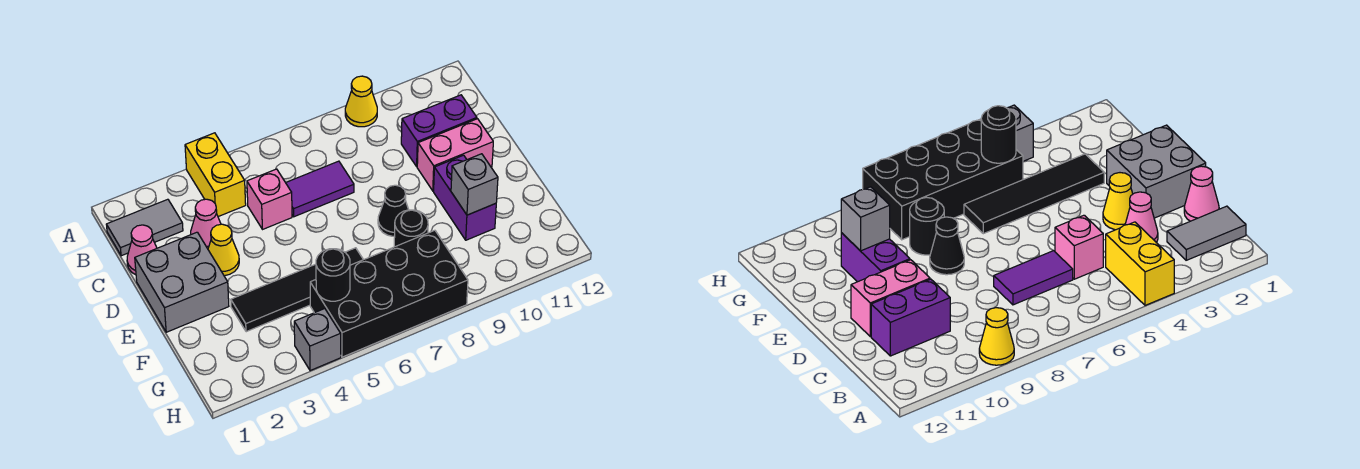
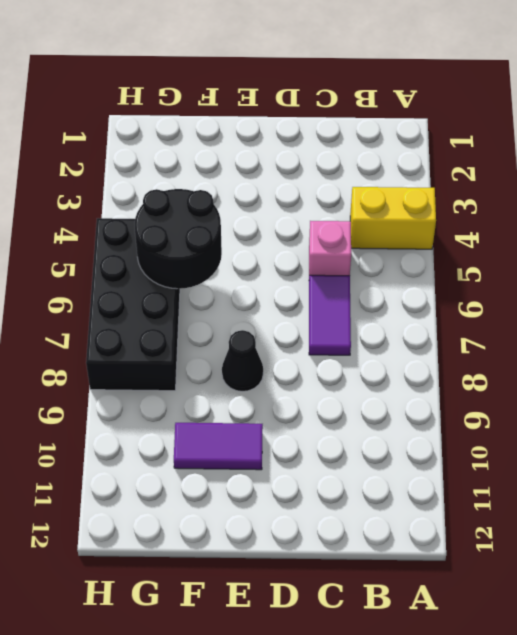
purple 1x2 tile [174,423,263,470] -> purple 1x2 brick [434,155,496,240]
black 2x2 round brick [135,189,222,289] -> black 1x1 round brick [316,249,350,301]
none -> yellow 1x1 cone [345,76,377,127]
none -> grey 1x2 tile [106,199,183,256]
none -> pink 1x1 cone [127,225,157,275]

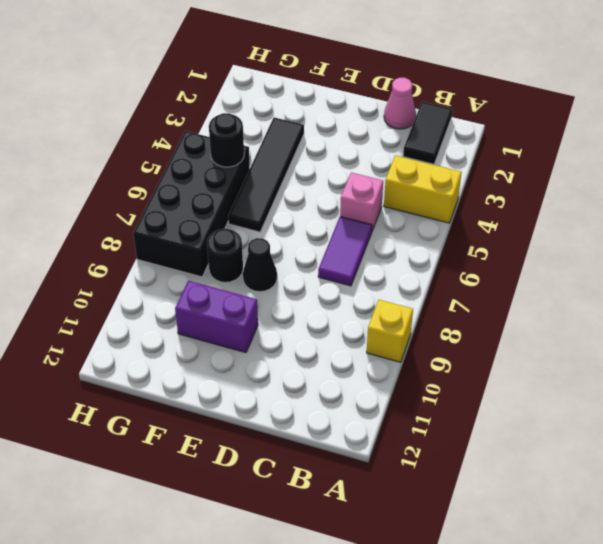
yellow 1x1 brick [367,300,413,362] -> yellow 1x1 cone [345,76,377,127]
black 1x2 tile [403,102,452,164] -> grey 1x2 tile [106,199,183,256]
none -> pink 1x1 cone [191,199,221,249]
none -> purple 1x2 brick [401,95,477,167]
none -> grey 2x2 brick [135,232,229,332]

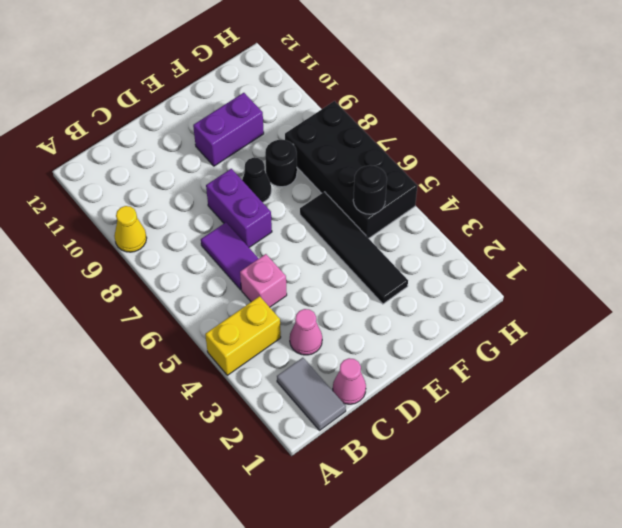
purple 1x2 brick [206,169,272,247] -> purple 1x2 brick moved to [401,95,477,167]
none -> grey 2x2 brick [135,232,229,332]
none -> yellow 1x1 cone [208,224,239,276]
none -> pink 1x2 brick [417,119,493,191]

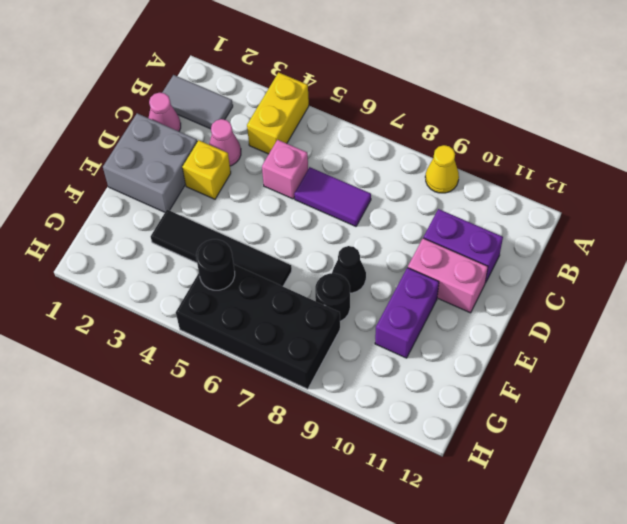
yellow 1x1 brick [182,140,231,199] -> yellow 1x1 cone [208,224,239,276]
none -> grey 1x1 brick [294,309,341,371]
none -> grey 1x1 brick [451,154,498,215]

